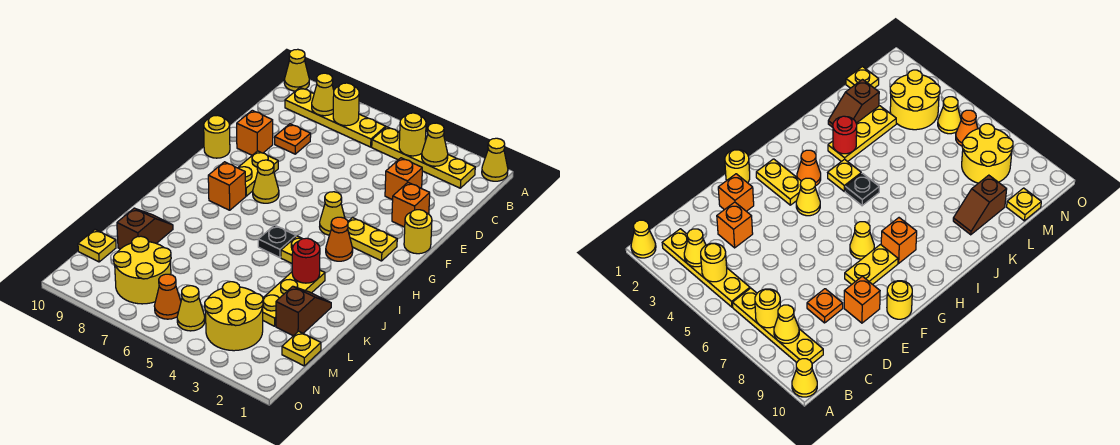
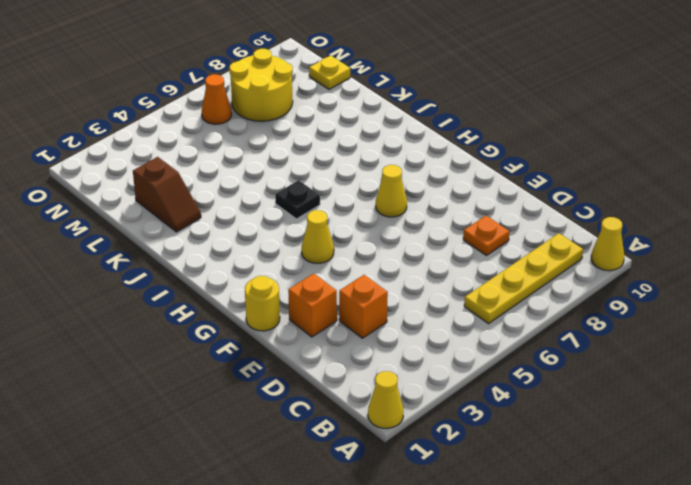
none -> yellow 1x4 plate [372,127,475,188]
none -> orange 1x1 brick [237,110,273,155]
none -> yellow 1x2 plate [238,151,278,196]
none -> yellow 1x1 round brick [204,115,230,158]

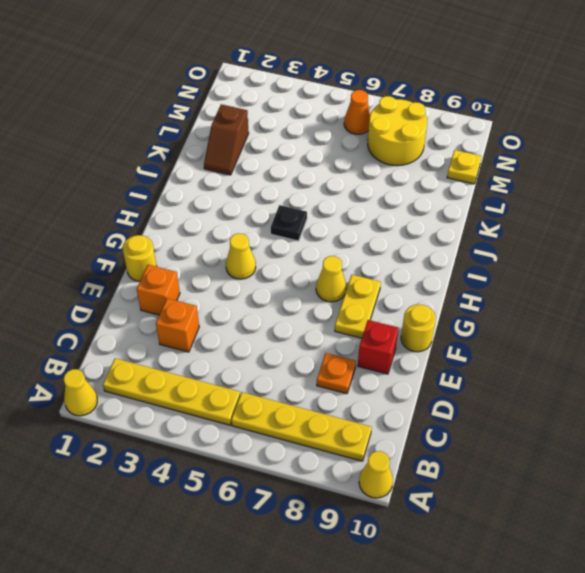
red 1x1 brick [358,320,399,374] -> orange 1x1 brick [237,110,273,155]
none -> yellow 1x2 plate [348,217,397,261]
none -> orange 1x1 cone [326,217,353,261]
none -> orange 1x1 brick [208,162,246,210]
none -> yellow 1x1 plate [281,236,302,263]

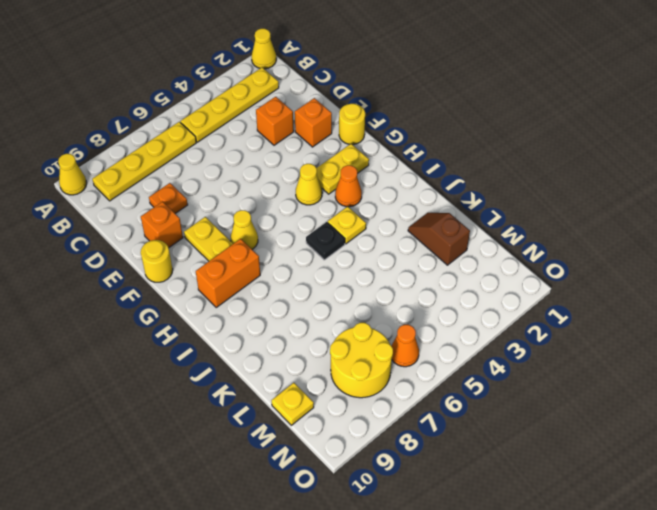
orange 1x2 brick [196,239,260,308] -> orange 1x1 brick [208,162,246,210]
none -> yellow 1x3 plate [262,270,325,326]
none -> brown 1x2 slope [117,208,173,249]
none -> yellow 1x1 plate [282,331,321,366]
none -> yellow 2x2 round brick [205,282,263,351]

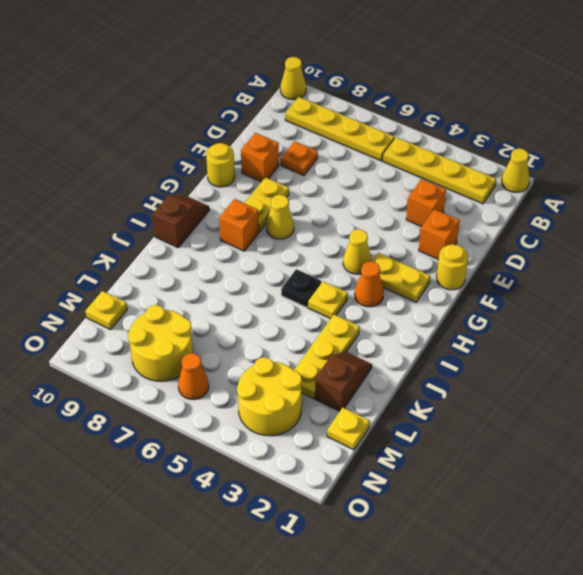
brown 1x2 slope [152,195,209,247] -> brown 1x2 slope moved to [117,208,173,249]
none -> yellow 1x1 cone [177,286,205,331]
none -> yellow 1x1 cone [422,123,448,166]
none -> yellow 1x1 round brick [399,113,426,156]
none -> yellow 1x1 round brick [333,83,359,126]

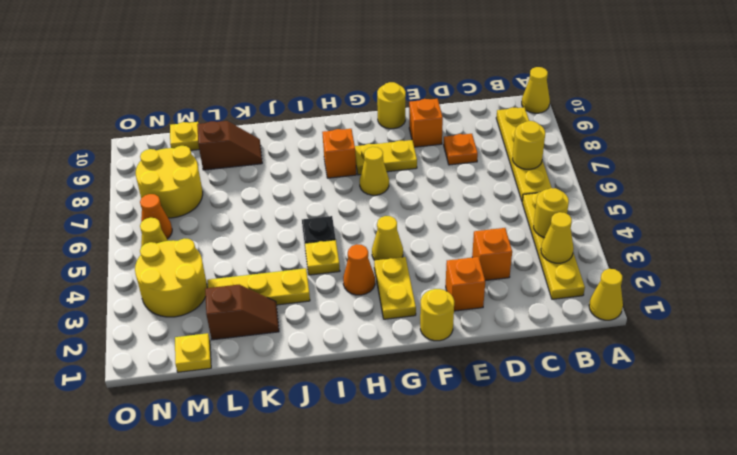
none -> yellow 1x1 cone [312,73,334,116]
none -> red 1x1 round brick [292,238,320,283]

